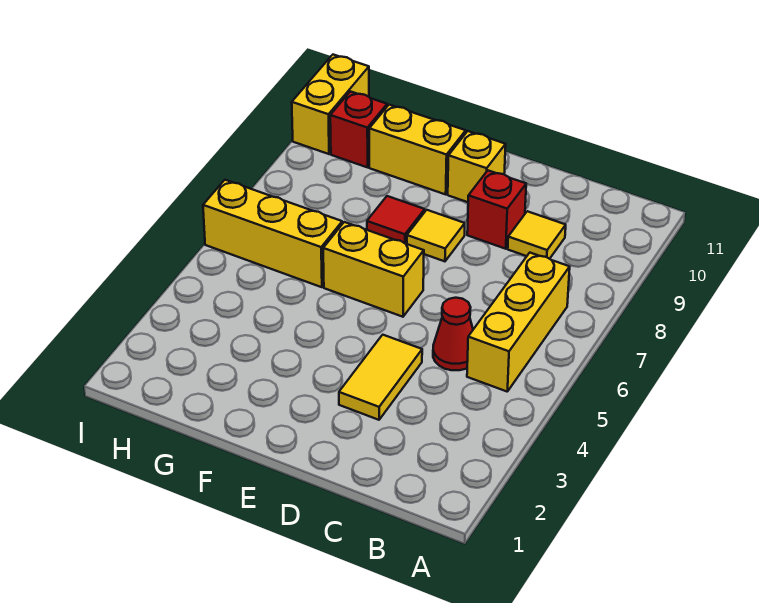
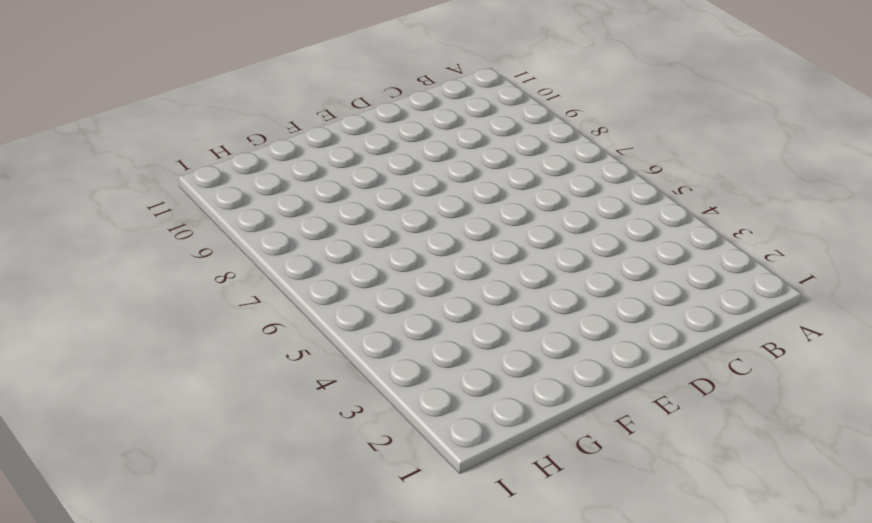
none -> yellow 1x3 brick [467,253,570,391]
none -> red 1x1 cone [433,298,473,370]
none -> yellow 1x1 tile [508,211,566,259]

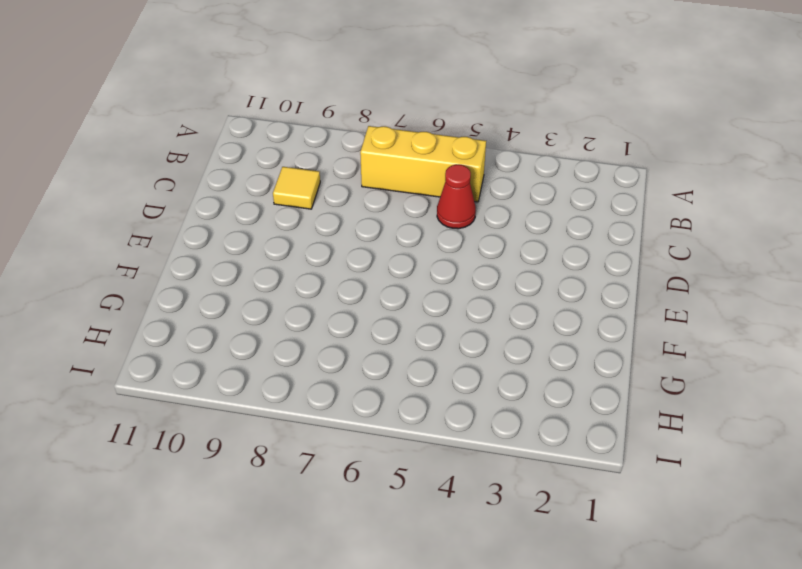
none -> yellow 1x2 tile [339,335,422,420]
none -> red 1x1 brick [467,171,526,249]
none -> yellow 1x2 brick [323,222,424,317]

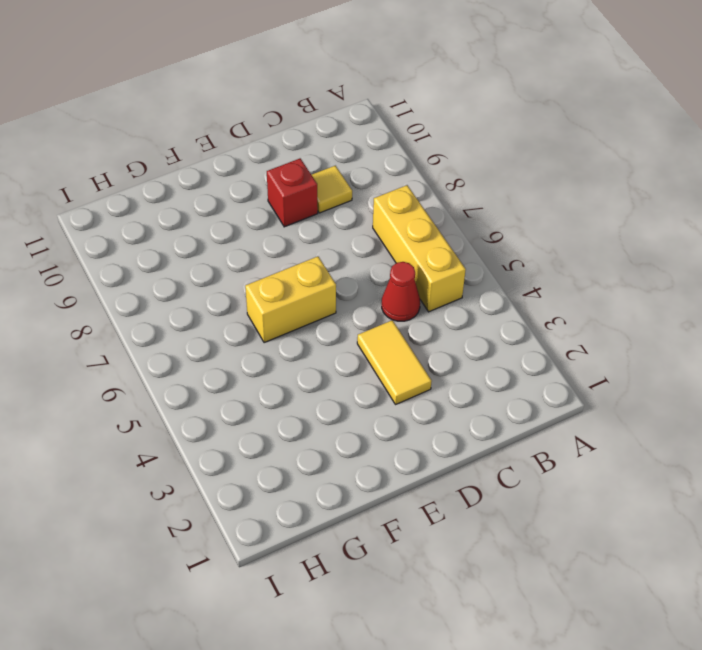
none -> yellow 1x1 tile [407,210,465,261]
none -> yellow 1x1 brick [448,131,506,202]
none -> red 1x1 tile [367,196,425,244]

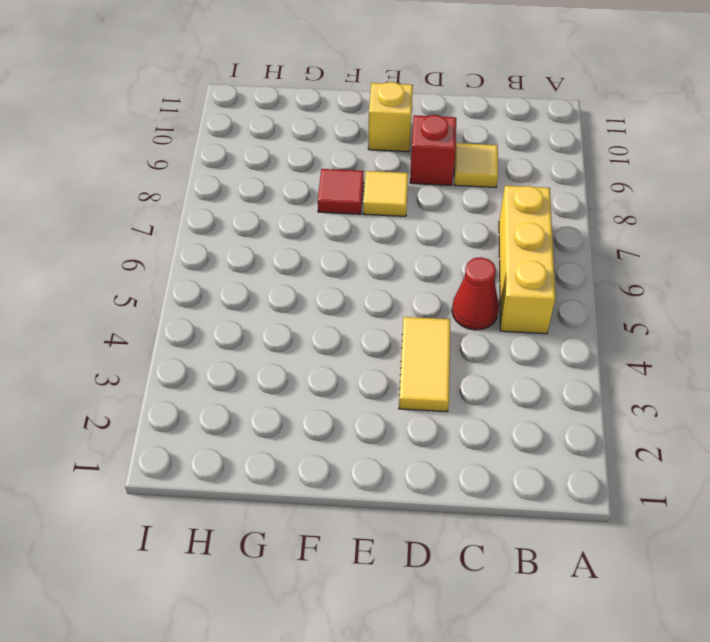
none -> yellow 1x2 brick [323,222,424,317]
none -> yellow 1x2 brick [369,105,466,194]
none -> yellow 1x3 brick [203,180,342,287]

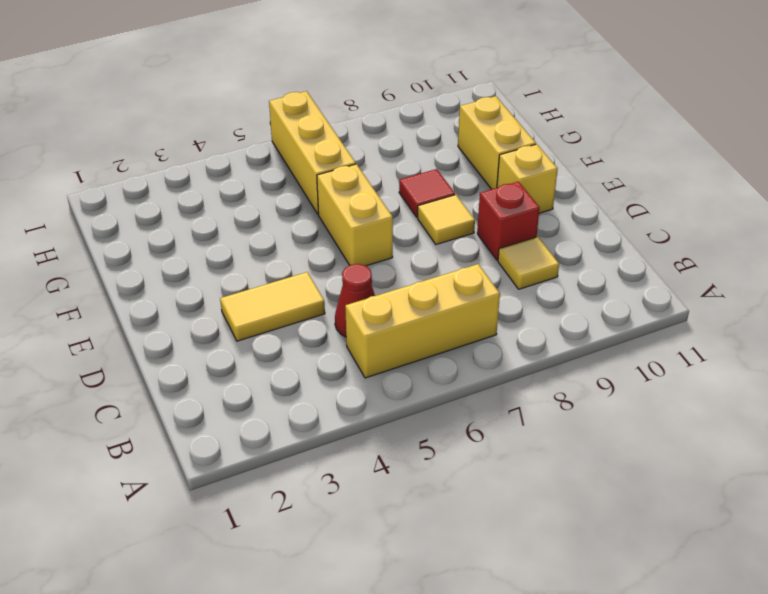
none -> red 1x1 brick [330,92,387,167]
none -> yellow 1x2 brick [292,55,369,154]

